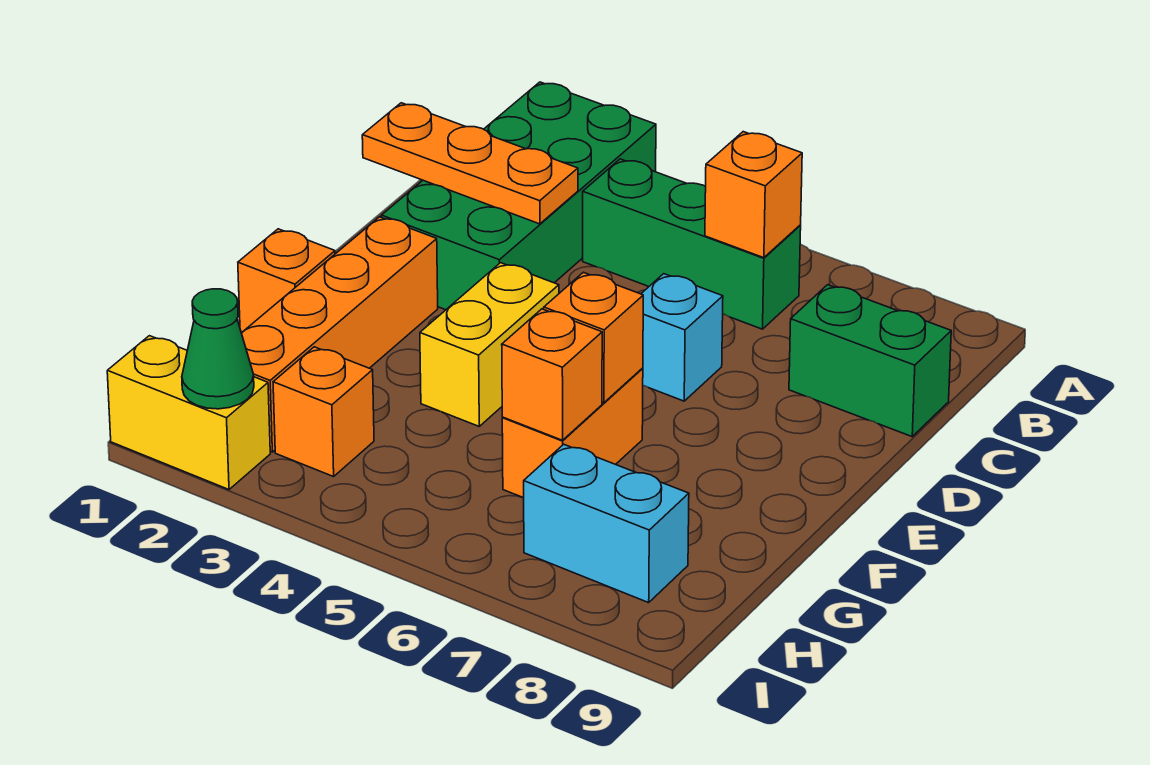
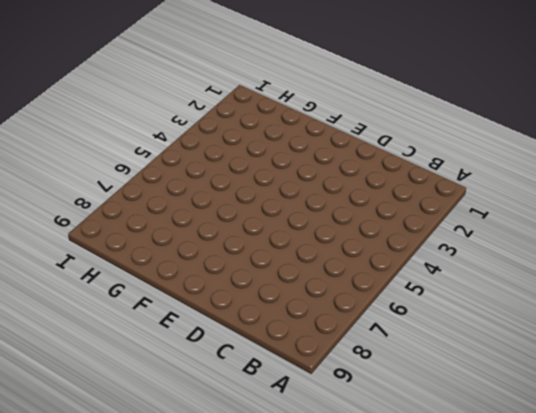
none -> green 2x4 brick [381,82,656,310]
none -> green 1x3 brick [583,159,801,329]
none -> green 1x2 brick [789,285,951,436]

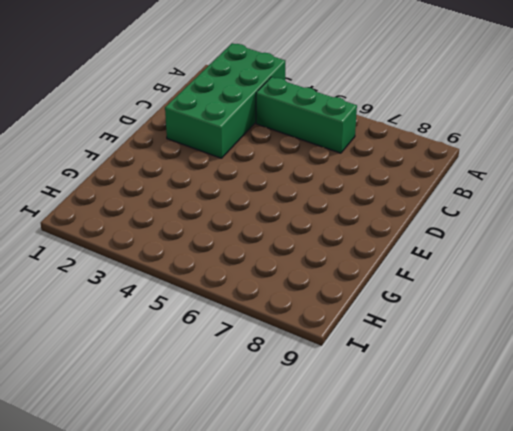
none -> green 1x2 brick [789,285,951,436]
none -> cyan 1x1 brick [641,274,723,401]
none -> orange 1x4 brick [242,217,438,452]

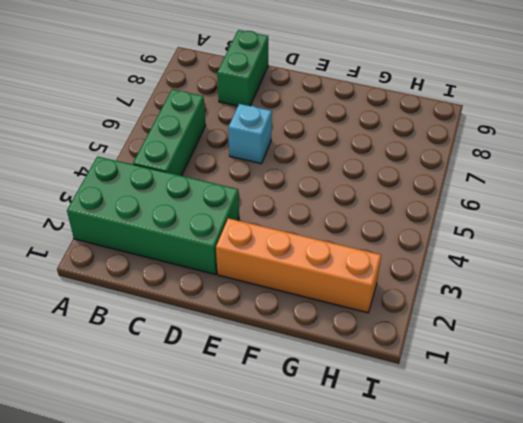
none -> yellow 1x2 brick [420,263,559,426]
none -> orange 1x1 brick [238,229,335,333]
none -> orange 1x2 brick [502,368,643,498]

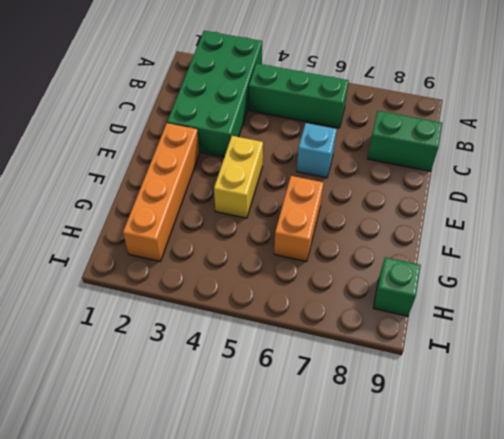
green 1x1 brick [373,257,421,316] -> none
none -> orange 1x1 brick [238,229,335,333]
none -> orange 1x1 brick [273,347,374,477]
none -> cyan 1x2 brick [524,444,689,603]

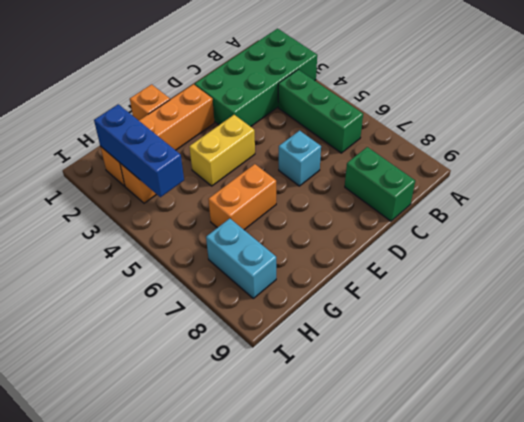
blue 1x3 brick [94,104,184,197] -> none
none -> yellow 1x2 brick [107,336,270,489]
none -> orange 1x1 brick [705,132,802,258]
none -> orange 1x3 plate [362,103,578,224]

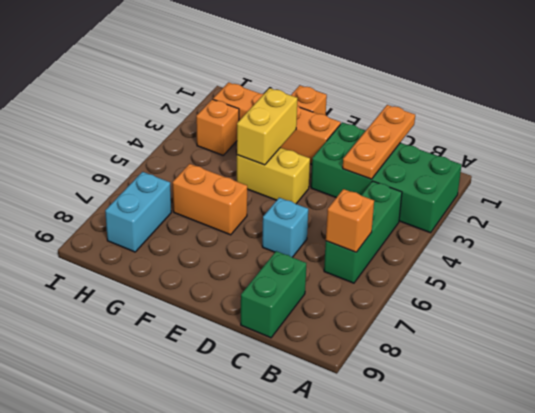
yellow 1x2 brick [237,88,298,165] -> yellow 1x2 brick moved to [107,336,270,489]
none -> orange 1x1 brick [544,272,643,403]
none -> orange 1x1 brick [502,309,602,440]
none -> green 1x1 cone [182,289,254,409]

